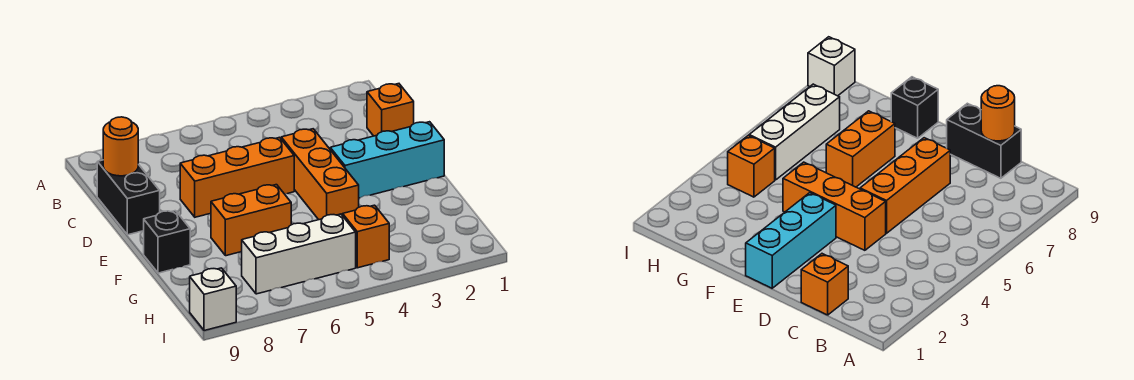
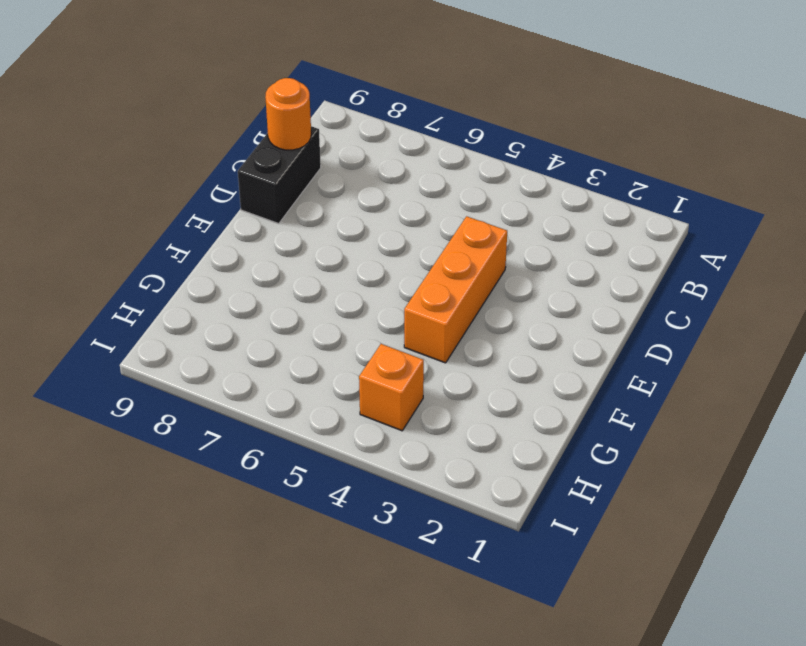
none -> orange 1x1 brick [367,84,414,136]
none -> orange 1x3 brick [180,137,294,217]

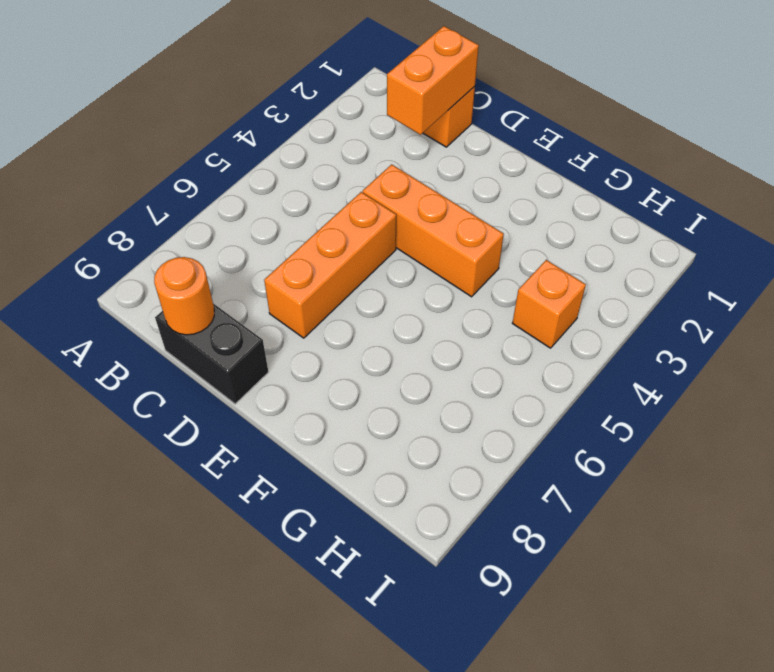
orange 1x2 brick [387,26,479,135] -> orange 1x2 brick moved to [211,185,291,256]
none -> cyan 1x3 brick [330,122,444,198]
none -> black 1x1 brick [144,211,190,273]

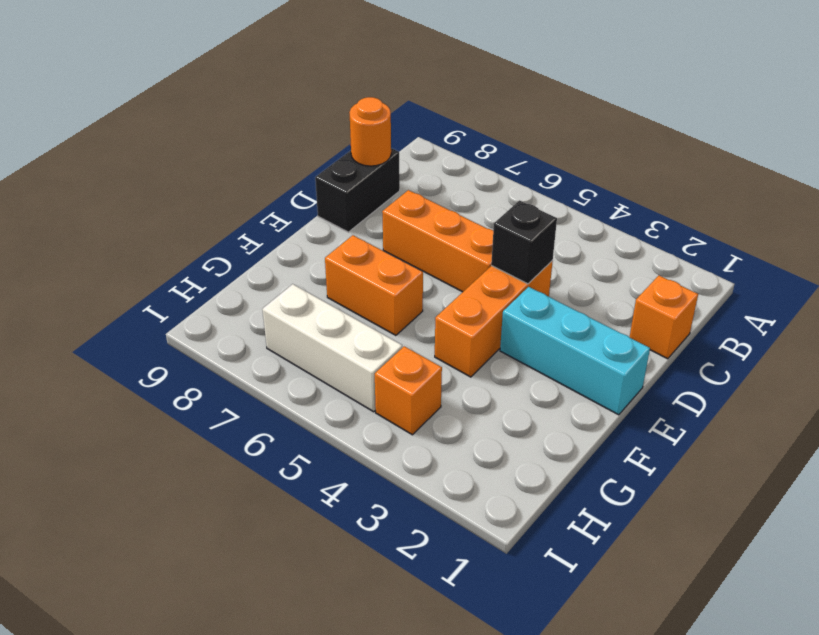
black 1x1 brick [491,200,557,284] -> black 1x1 brick moved to [144,211,190,273]
none -> white 1x1 brick [190,268,236,331]

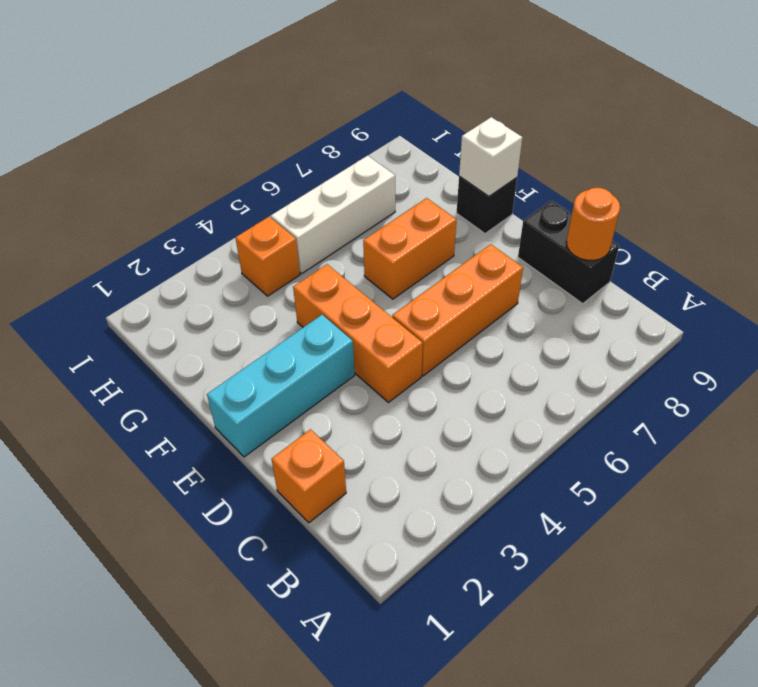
white 1x1 brick [459,117,522,196] -> white 1x1 brick moved to [190,268,236,331]

